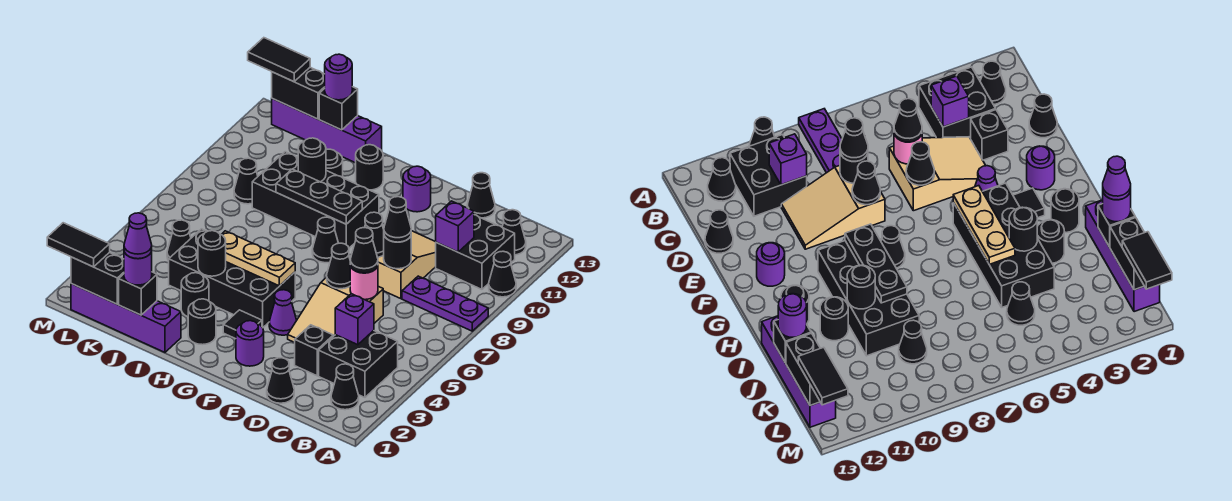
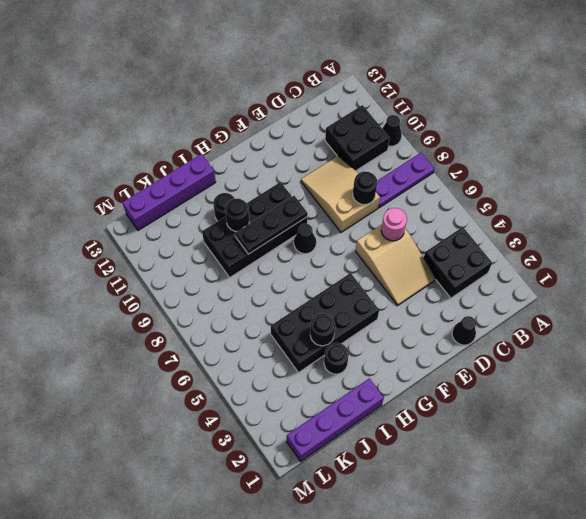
none -> black 1x1 cone [331,364,359,410]
none -> black 1x1 cone [502,210,526,255]
none -> black 1x1 brick [295,325,333,376]
none -> black 1x1 cone [467,173,495,218]

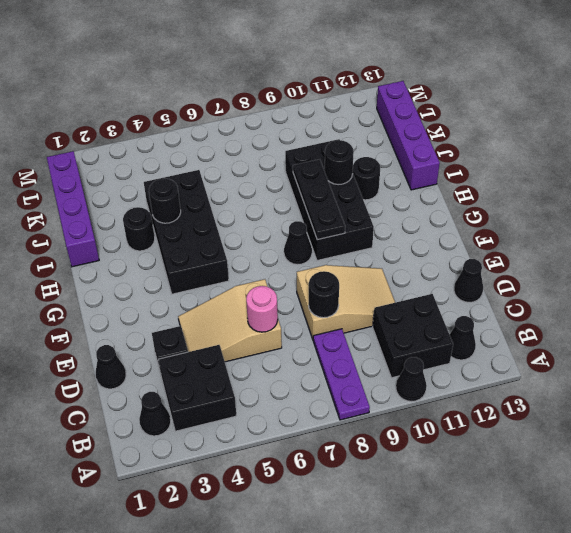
none -> purple 1x1 round brick [236,321,264,366]
none -> purple 1x1 cone [269,290,297,335]
none -> purple 1x1 round brick [403,166,431,212]
none -> black 1x1 tile [223,310,262,339]

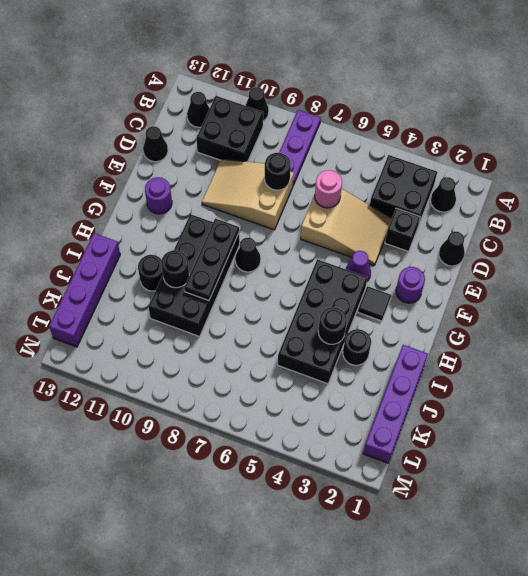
none -> black 1x1 round brick [188,299,216,345]
none -> black 1x1 round brick [356,145,383,190]
none -> black 1x1 cone [167,220,191,260]
none -> black 1x1 cone [234,158,258,204]

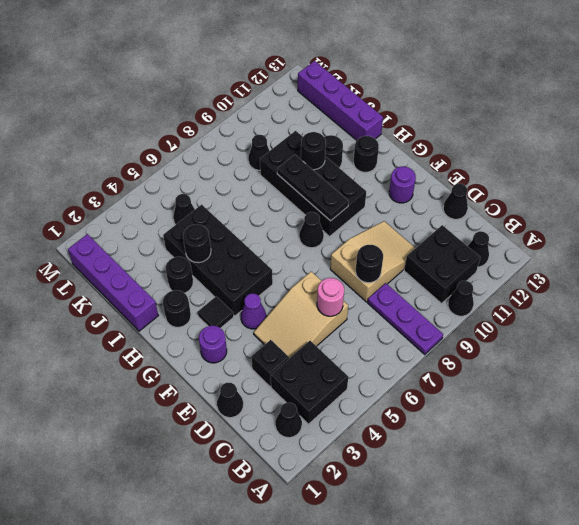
none -> purple 1x1 brick [335,294,374,345]
none -> purple 1x1 brick [436,201,474,252]
none -> black 1x1 cone [327,243,350,289]
none -> black 1x1 cone [365,212,384,257]

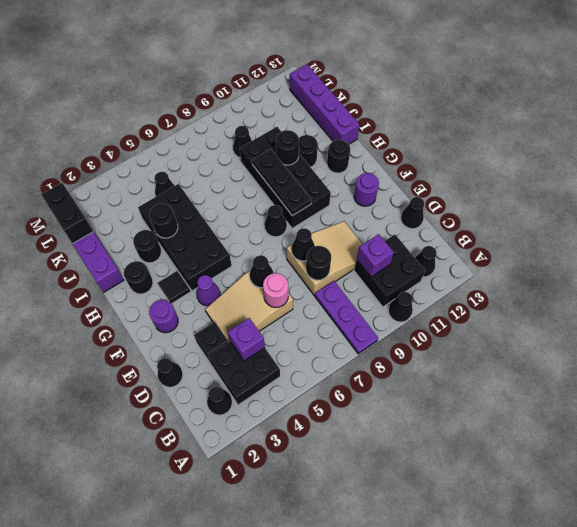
none -> tan 1x3 plate [221,231,295,286]
none -> black 1x1 brick [119,272,157,315]
none -> black 1x1 brick [319,87,358,130]
none -> black 1x2 brick [272,68,325,119]

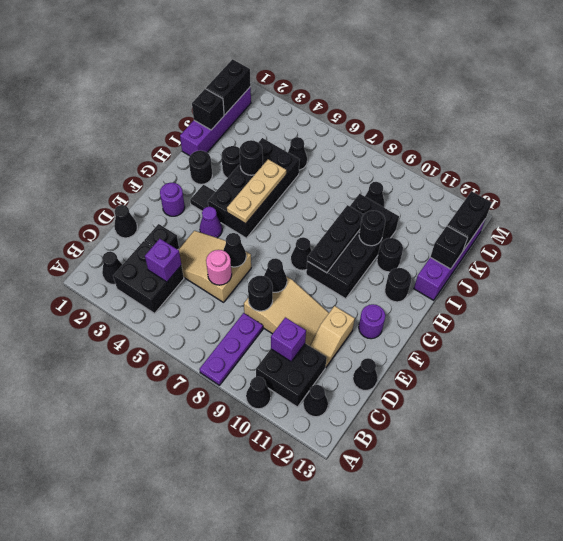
tan 1x2 slope [310,306,355,368] -> none
none -> black 1x1 cone [350,228,378,273]
none -> black 1x1 cone [384,197,411,242]
none -> purple 1x1 round brick [124,251,152,285]
none -> purple 1x1 round brick [325,54,352,100]

